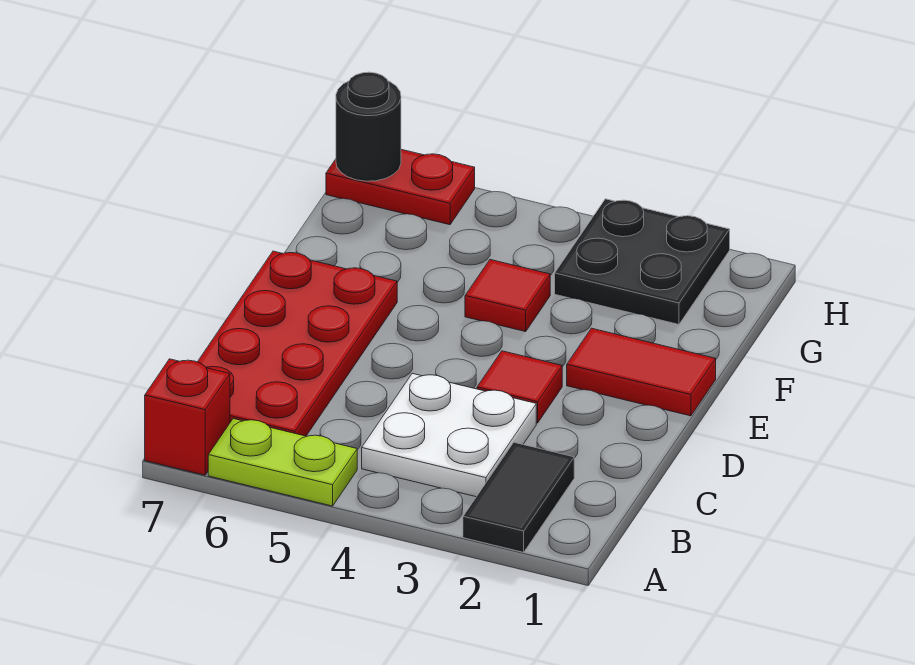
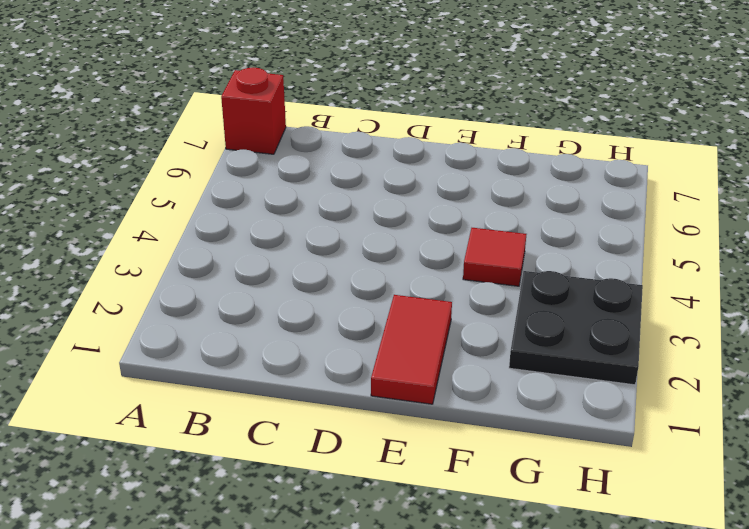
none -> black 1x2 tile [463,442,574,552]
none -> lime 1x2 plate [208,419,357,506]

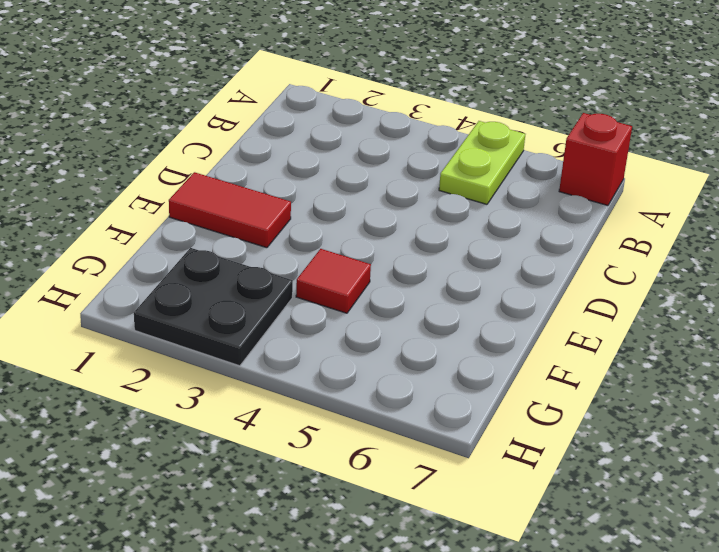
lime 1x2 plate [439,121,526,204] -> lime 1x2 plate turned to [208,419,357,506]
none -> black 1x2 tile [463,442,574,552]
none -> white 2x2 plate [362,373,536,497]

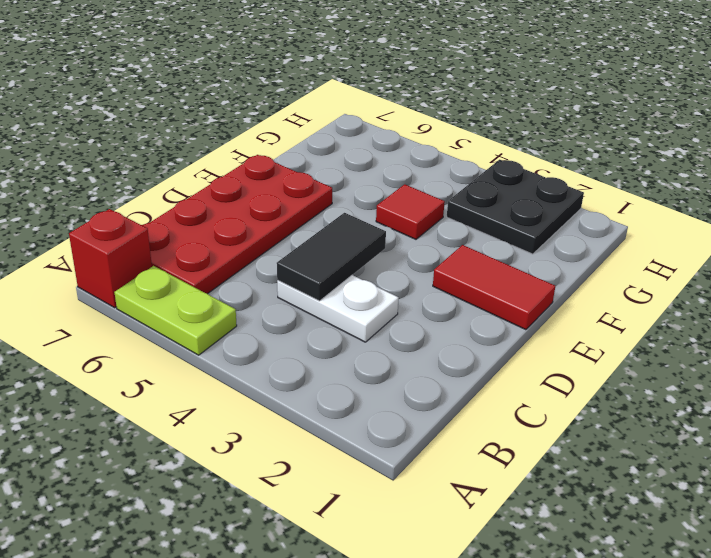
white 1x2 plate [277,275,399,342] -> white 2x2 plate [362,373,536,497]
black 1x2 tile [277,213,386,301] -> black 1x2 tile moved to [463,442,574,552]
none -> red 1x1 tile [477,351,562,423]
none -> red 1x2 plate [326,149,475,225]

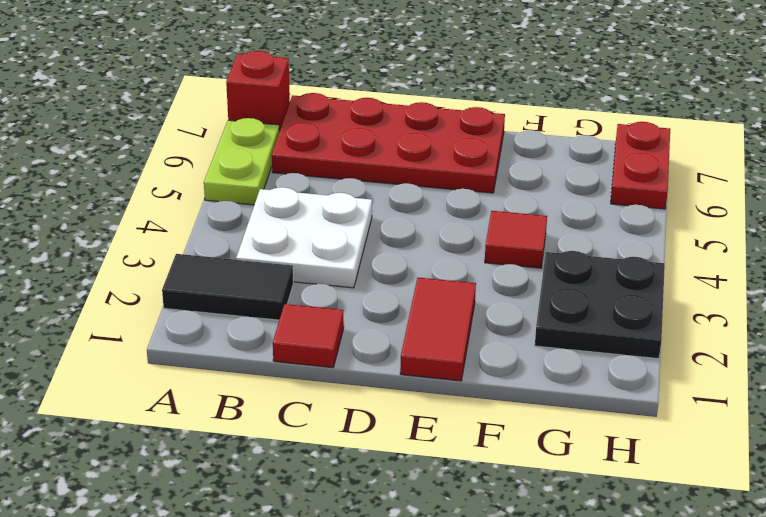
red 1x1 tile [273,304,344,368] -> red 1x1 tile moved to [477,351,562,423]
none -> black 1x1 round brick [336,72,401,181]

